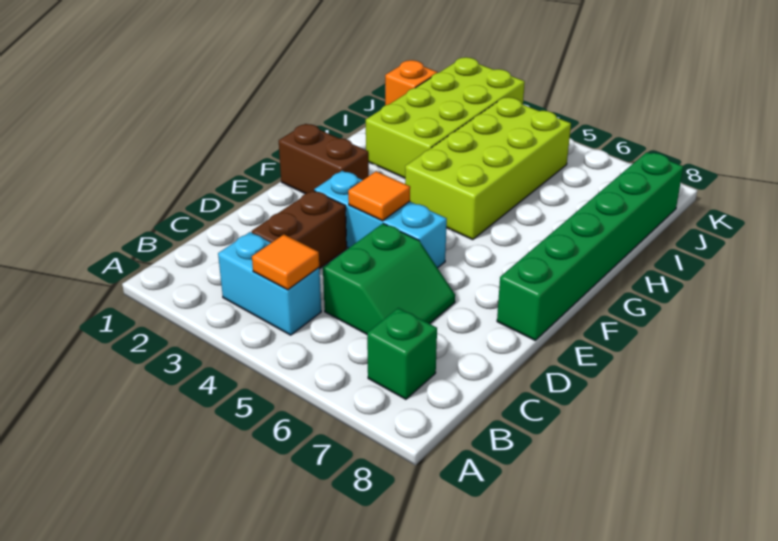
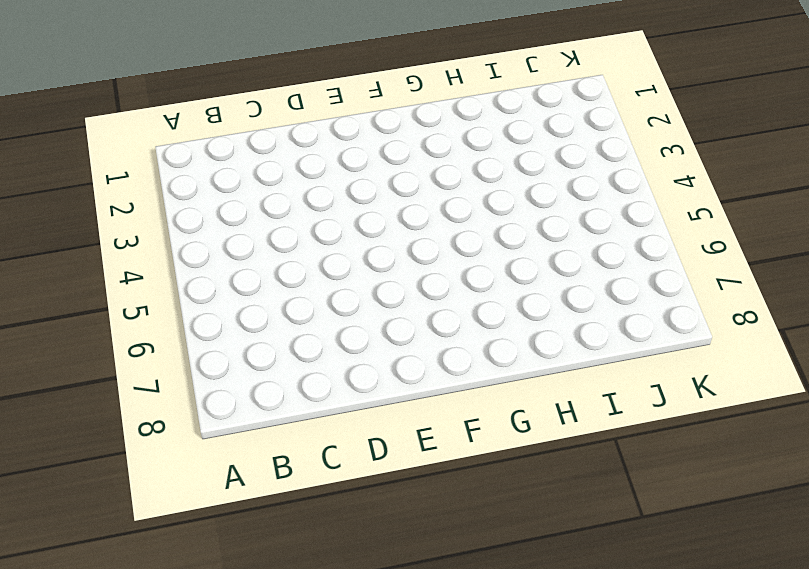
none -> cyan 1x2 brick [218,232,321,335]
none -> green 1x1 brick [367,308,437,399]
none -> brown 1x2 brick [252,190,347,269]

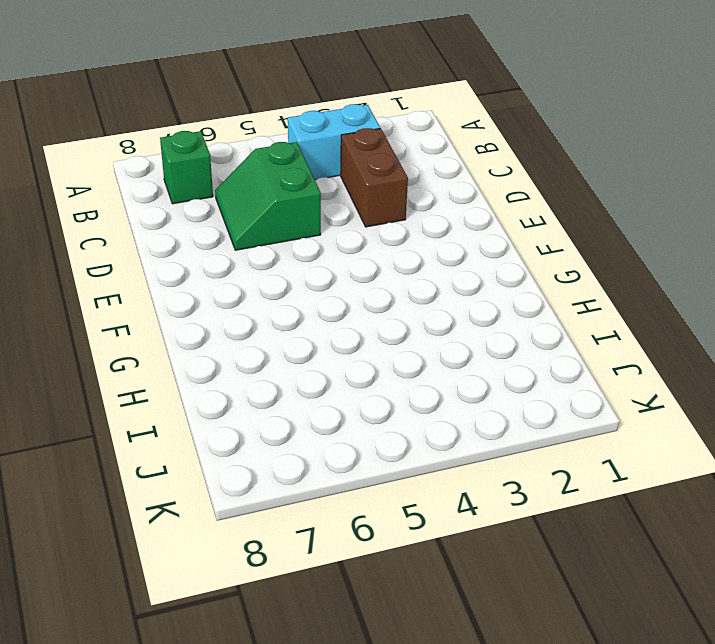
none -> cyan 1x3 brick [314,171,447,268]
none -> green 1x6 brick [497,152,683,340]
none -> brown 1x2 brick [279,124,369,194]

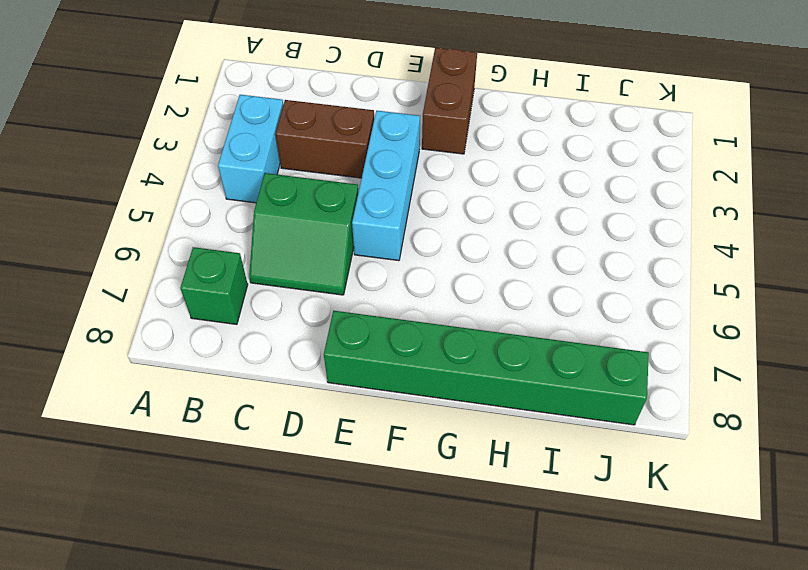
none -> lime 2x4 brick [405,97,571,240]
none -> lime 2x4 brick [366,57,525,178]
none -> orange 1x1 brick [385,60,438,105]

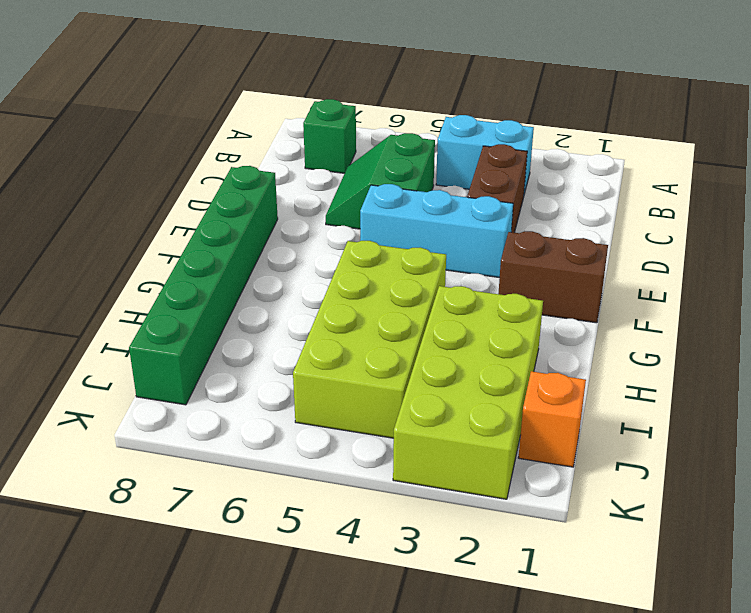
none -> orange 1x1 tile [252,235,319,290]
none -> orange 1x1 tile [348,171,410,221]

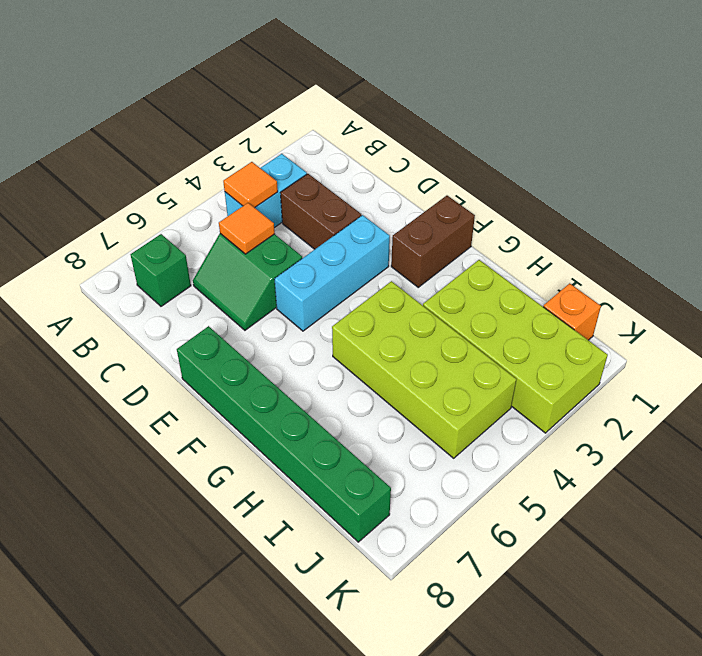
orange 1x1 tile [219,203,275,254] -> orange 1x1 tile moved to [348,171,410,221]

